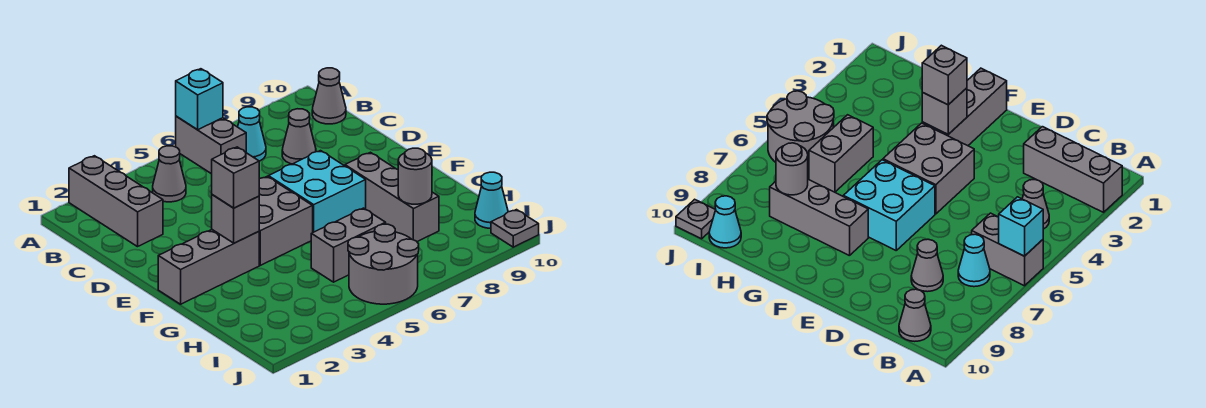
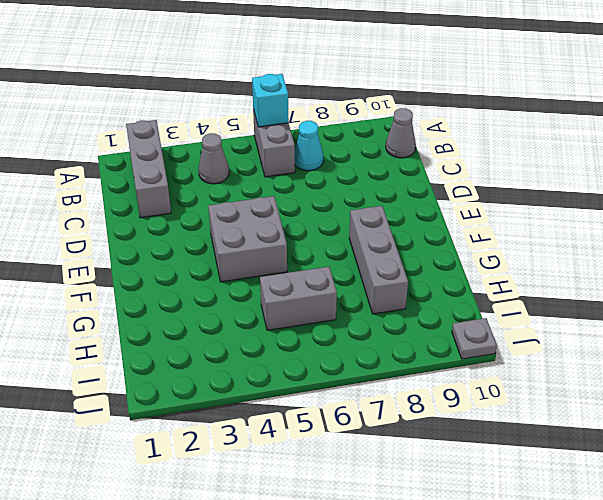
none -> grey 1x1 cone [282,109,316,164]
none -> cyan 2x2 brick [268,151,366,232]
none -> grey 1x3 brick [158,230,259,304]

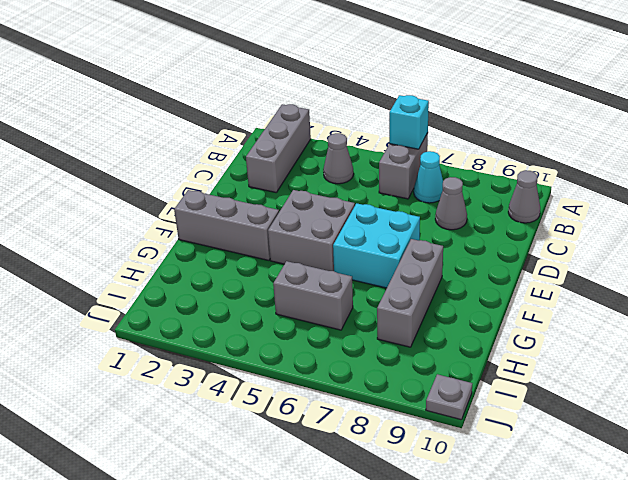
none -> grey 2x2 round brick [348,224,419,304]
none -> cyan 1x1 cone [475,172,508,228]
none -> grey 1x1 brick [212,195,259,243]

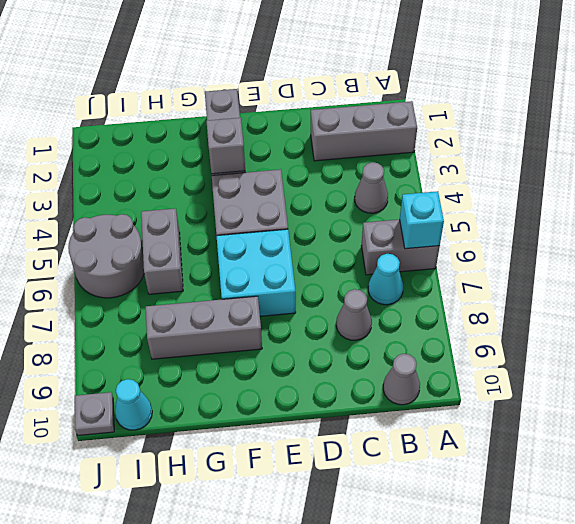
none -> grey 1x1 round brick [398,148,432,204]
none -> grey 1x1 brick [212,147,259,208]

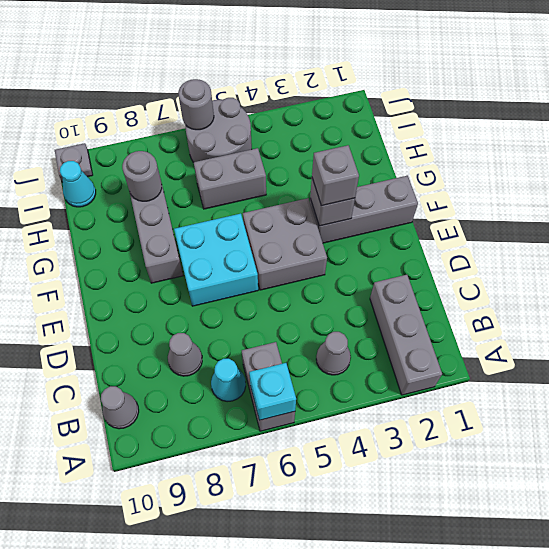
grey 1x1 round brick [178,79,214,130] -> none

